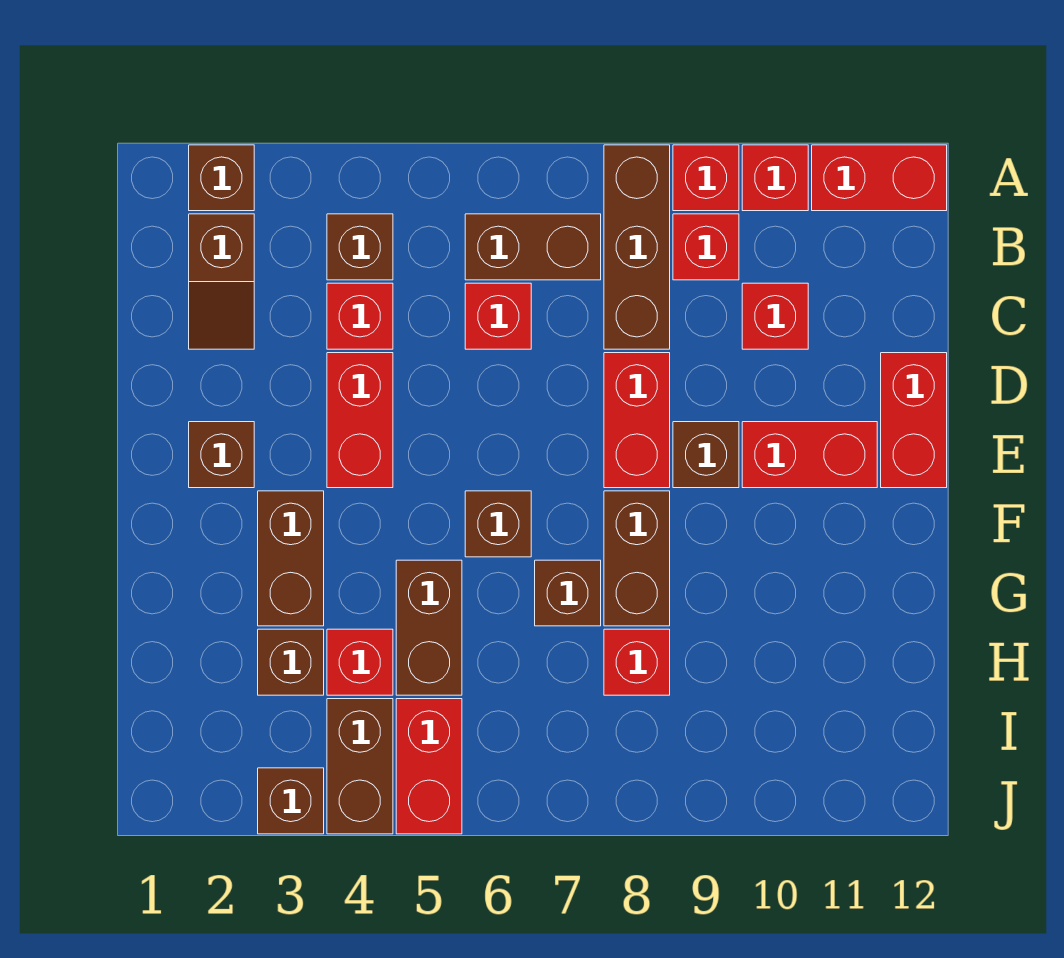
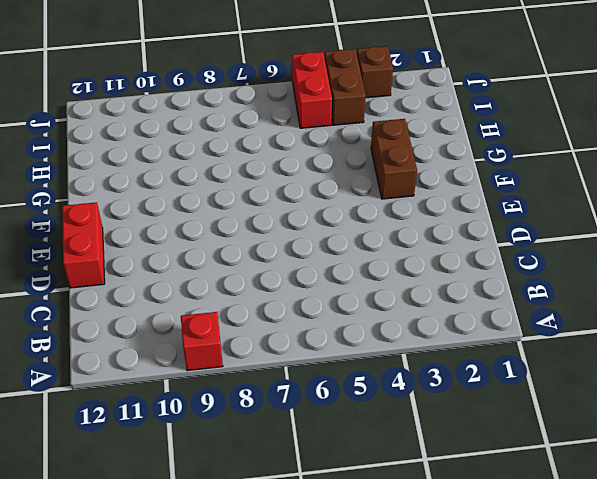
none -> brown 1x1 brick [189,145,254,211]
none -> brown 1x3 brick [604,145,670,349]
none -> red 1x1 brick [742,145,808,211]

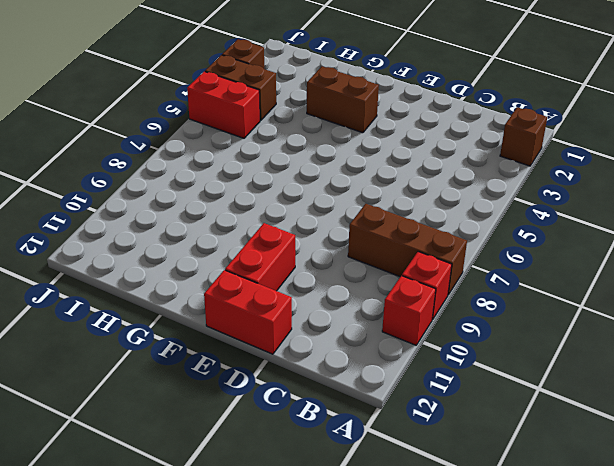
none -> red 1x2 brick [812,145,947,211]
none -> brown 1x2 slope [189,214,254,349]
none -> brown 1x1 brick [327,214,393,280]

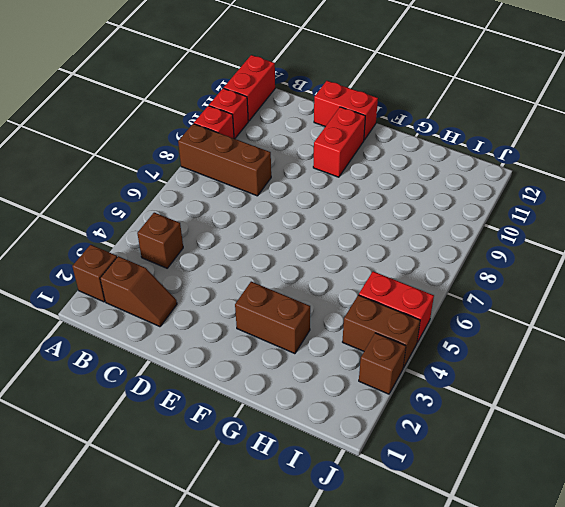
none -> brown 1x2 brick [465,214,601,280]
none -> red 1x1 brick [673,214,739,280]
none -> red 1x1 brick [327,283,393,349]

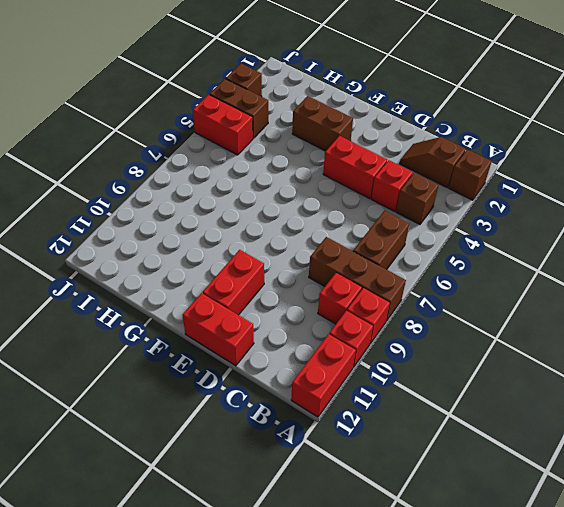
none -> red 1x1 brick [465,283,531,349]
none -> red 1x1 brick [742,283,808,349]
none -> red 1x2 brick [604,353,670,488]

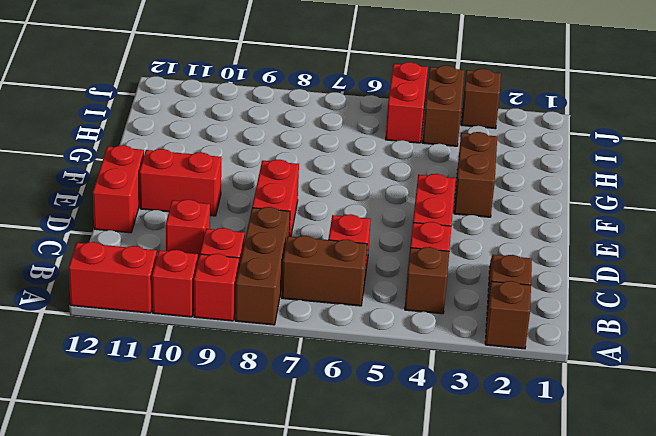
none -> brown 1x1 brick [189,422,254,488]
none -> brown 1x1 brick [673,422,739,488]
none -> brown 1x1 brick [465,491,531,557]

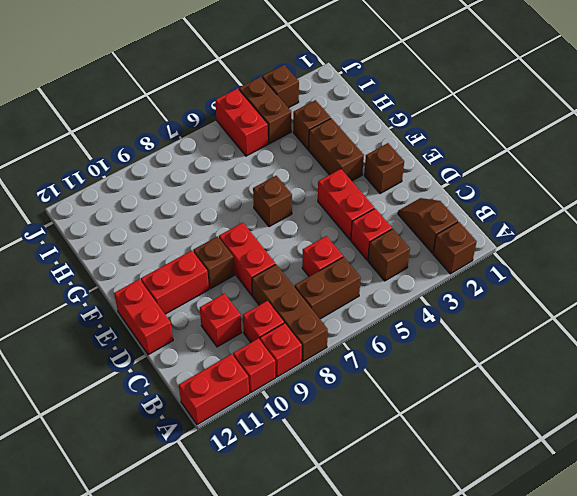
none -> brown 1x2 brick [604,491,670,626]
none -> brown 1x2 brick [396,560,462,695]
none -> brown 1x1 brick [535,560,601,626]

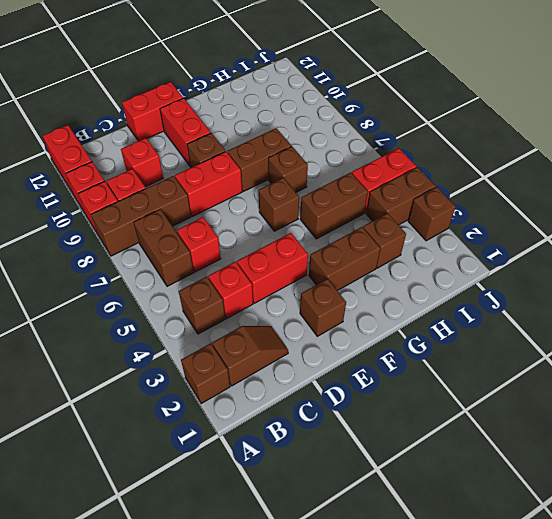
none -> red 1x1 brick [327,629,393,695]
none -> red 1x1 brick [604,629,670,695]

